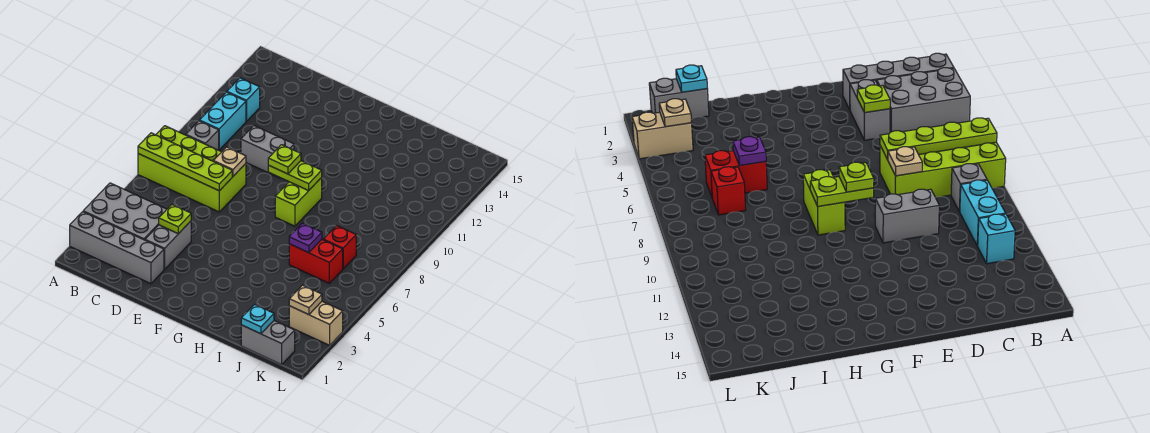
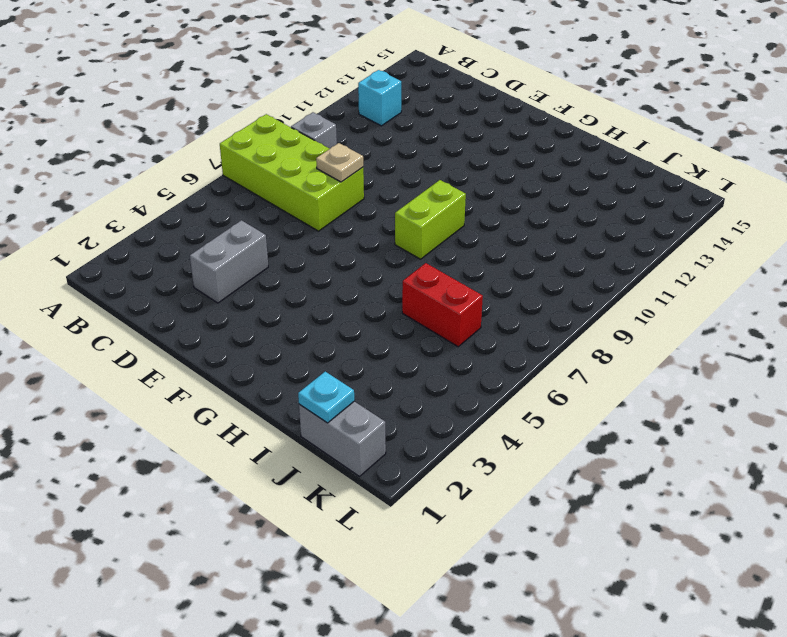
none -> grey 1x4 brick [70,212,164,284]
none -> grey 2x3 brick [83,183,167,240]
none -> cyan 1x2 brick [200,92,246,150]

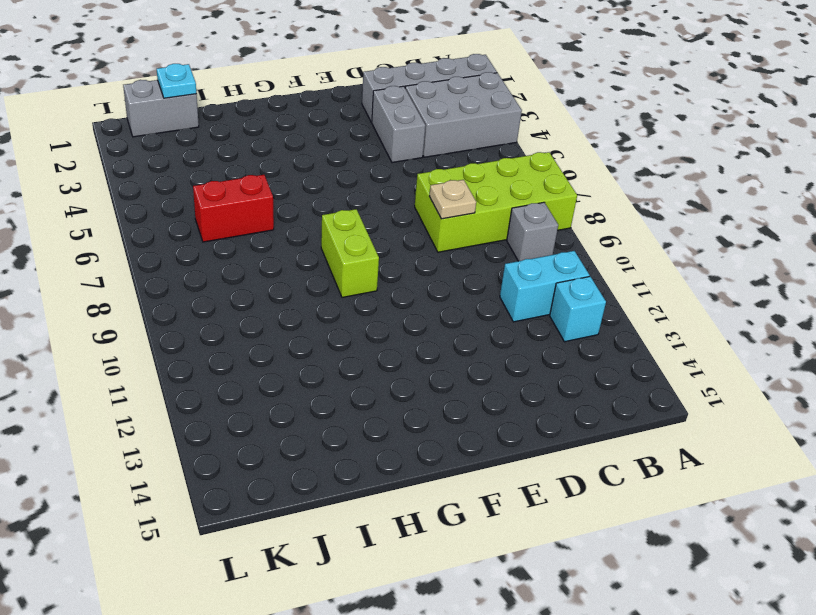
cyan 1x2 brick [500,251,590,322] -> cyan 1x2 brick turned to [200,92,246,150]
none -> grey 1x2 brick [241,126,294,178]
none -> red 1x1 brick [324,226,356,269]
none -> tan 1x2 brick [289,301,343,345]

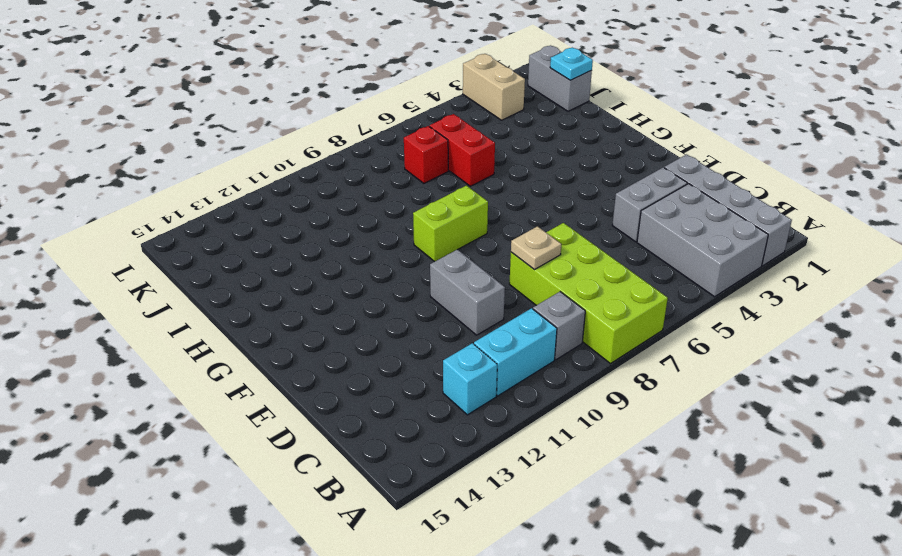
none -> lime 1x4 plate [138,133,232,191]
none -> lime 1x1 plate [159,205,191,234]
none -> lime 1x2 plate [268,161,322,191]

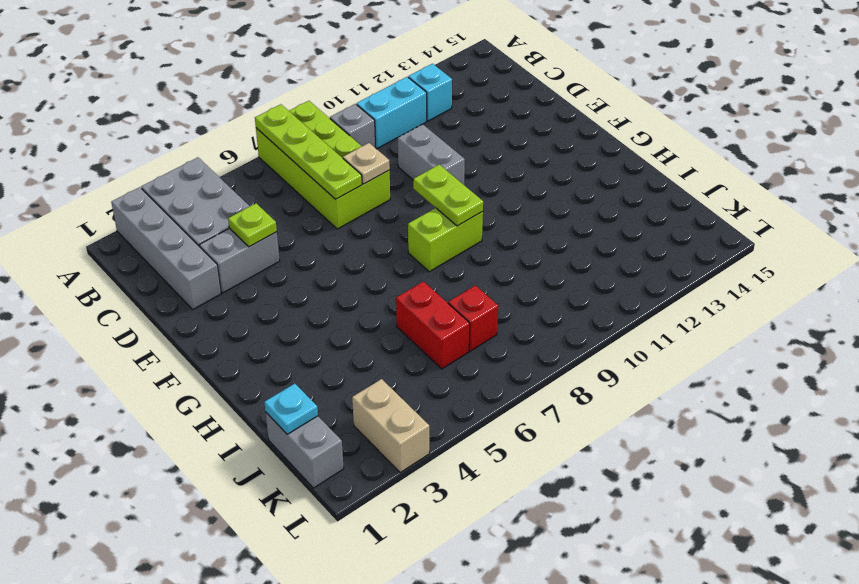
none -> purple 1x1 plate [289,223,322,253]
none -> tan 1x1 plate [289,285,322,315]
none -> lime 1x1 plate [268,145,301,174]

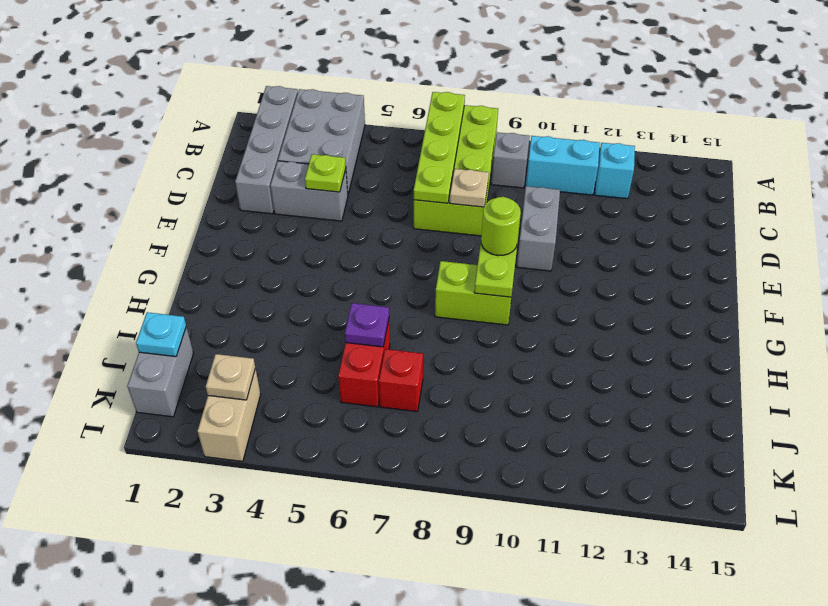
lime 1x1 round brick [481,197,521,256] -> lime 1x1 plate [268,145,301,174]

